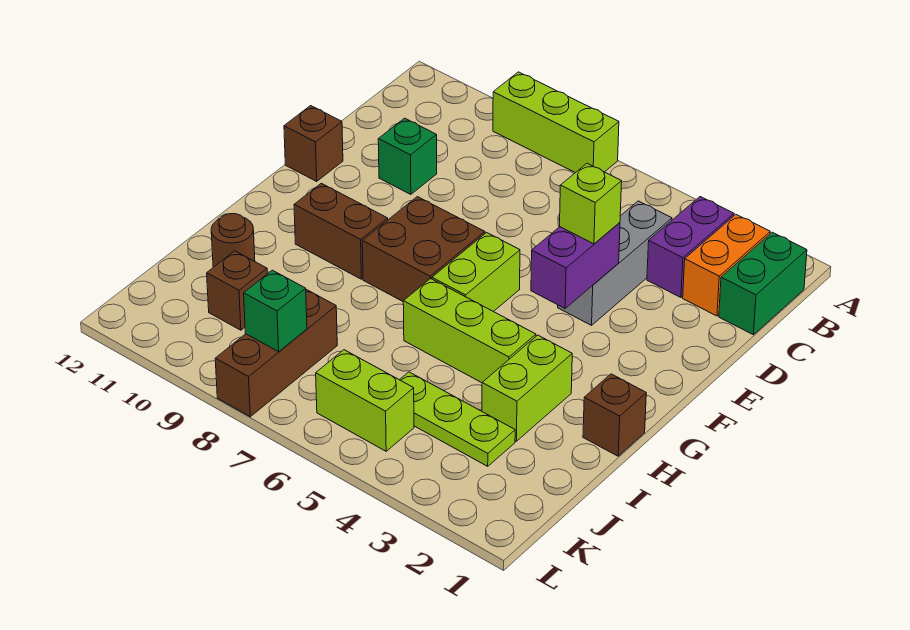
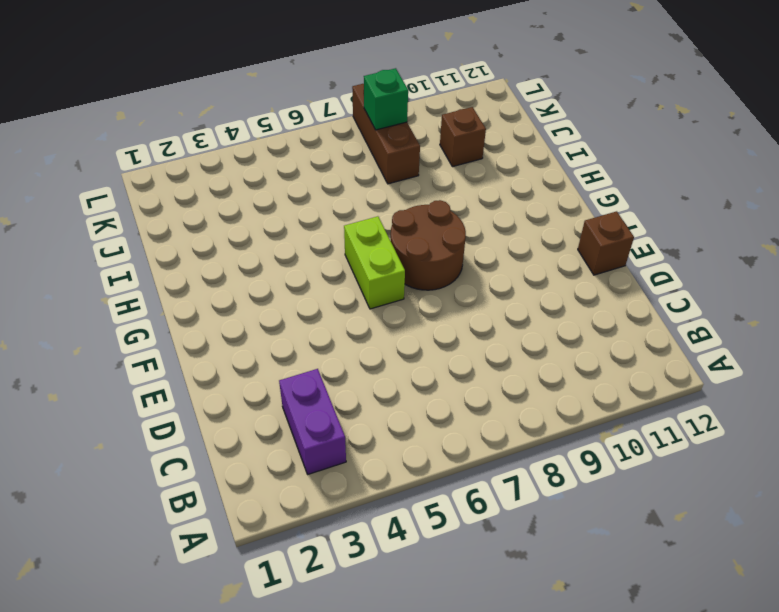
brown 2x2 round brick [391,200,466,290] -> brown 2x2 brick [362,197,485,301]
none -> lime 1x3 brick [493,72,619,173]
none -> green 1x2 brick [719,232,807,335]
none -> orange 1x2 brick [683,215,770,316]

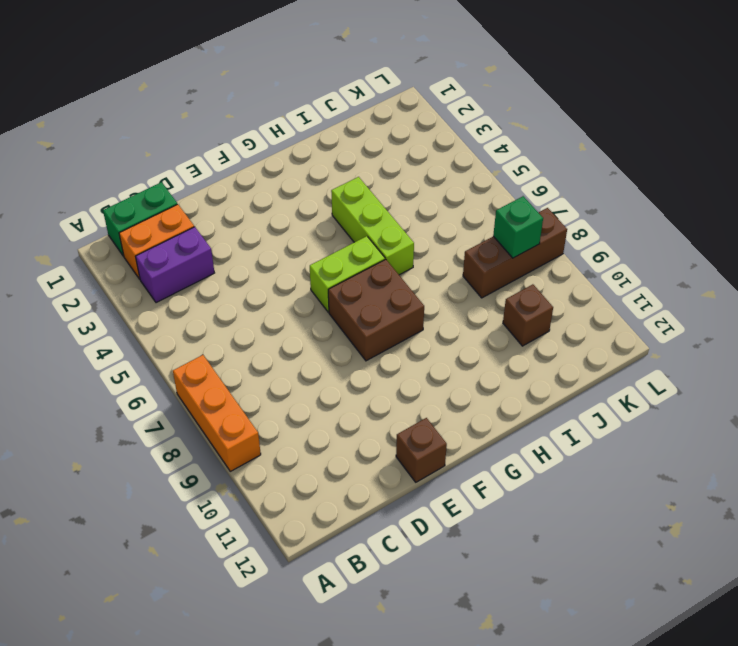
orange 1x3 brick [173,355,261,471] -> lime 1x3 brick [493,72,619,173]
none -> grey 1x3 brick [558,201,672,325]
none -> green 1x1 brick [378,118,437,194]
none -> brown 1x2 brick [294,183,388,279]

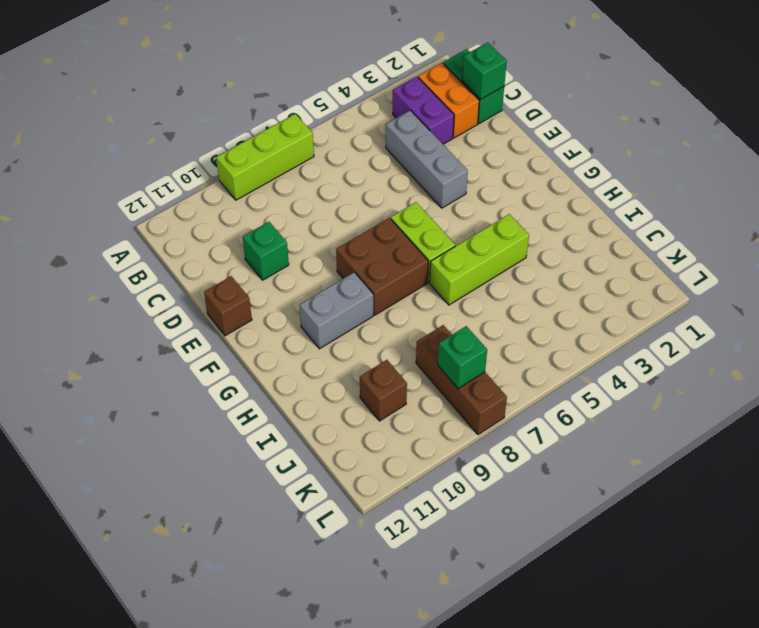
green 1x1 brick [462,42,507,99] -> none
grey 1x2 brick [300,272,373,349] -> brown 1x2 brick [294,183,388,279]
none -> brown 1x1 brick [583,374,646,456]
none -> lime 1x2 brick [482,335,572,441]
none -> brown 1x1 round brick [211,214,255,267]

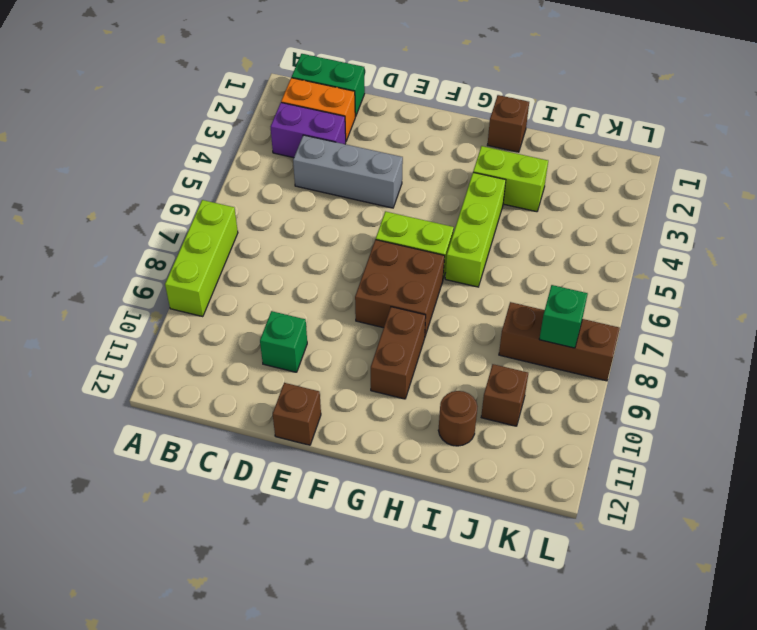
none -> lime 1x3 plate [400,372,515,466]
none -> lime 1x2 brick [316,350,414,451]
none -> purple 1x2 brick [531,223,620,308]

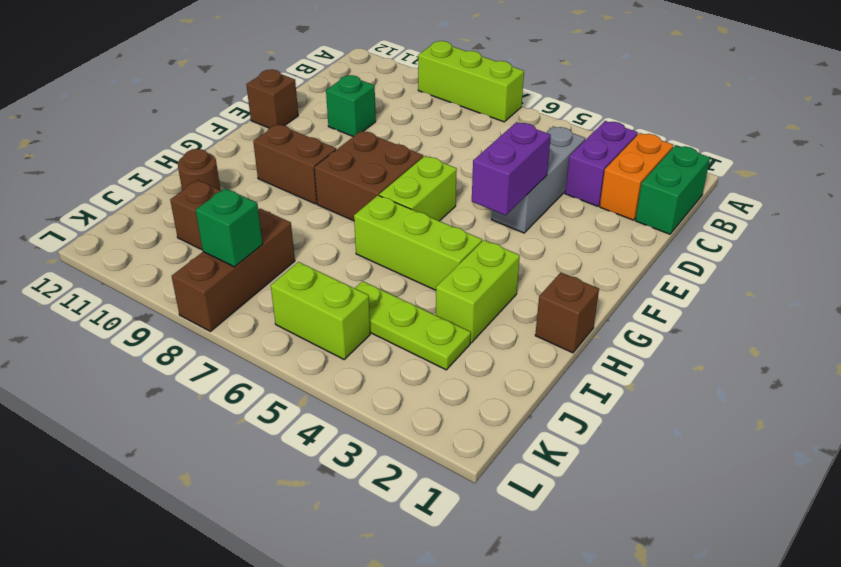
none -> lime 1x1 brick [560,164,622,244]

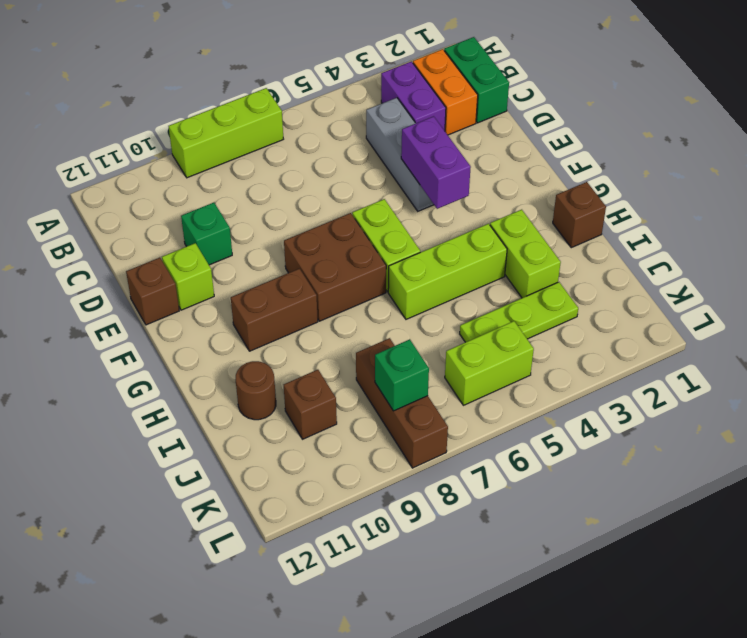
lime 1x1 brick [162,243,214,310] -> lime 1x1 brick moved to [560,164,622,244]

